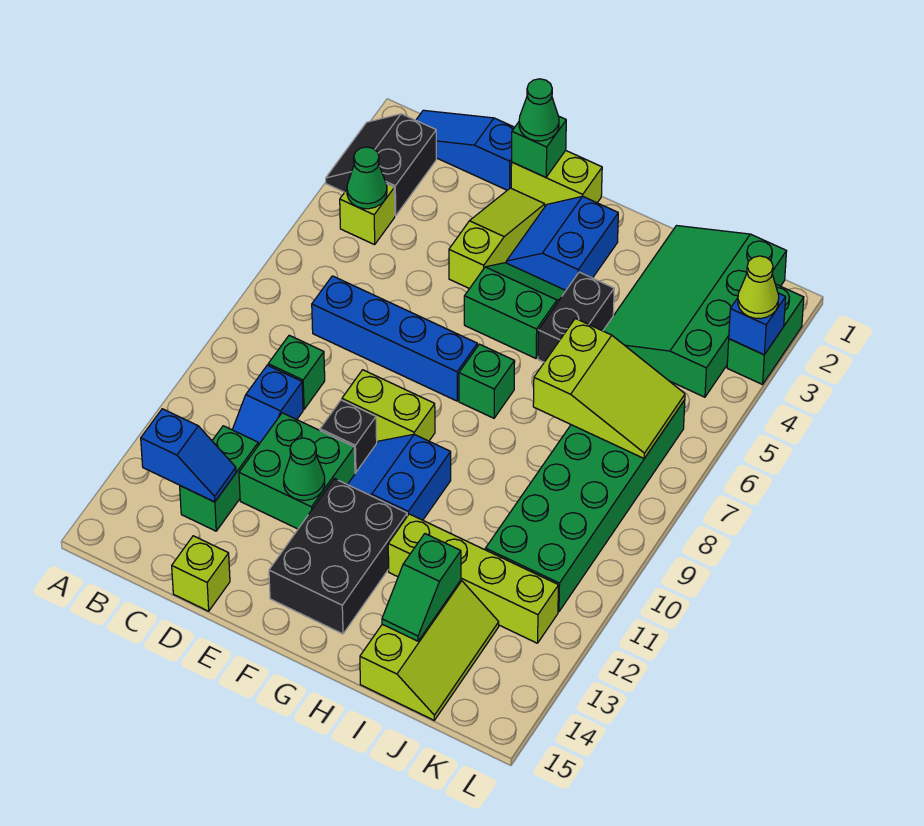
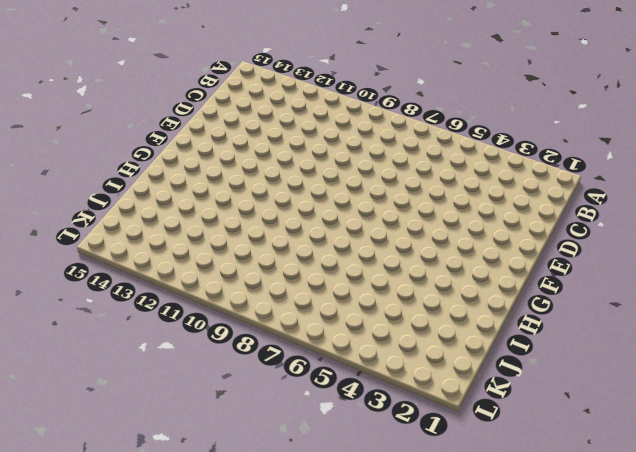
none -> black 2x2 slope [326,114,436,216]
none -> blue 1x3 slope [416,110,515,190]
none -> lime 1x1 brick [340,184,395,245]
none -> blue 1x4 brick [312,276,477,401]

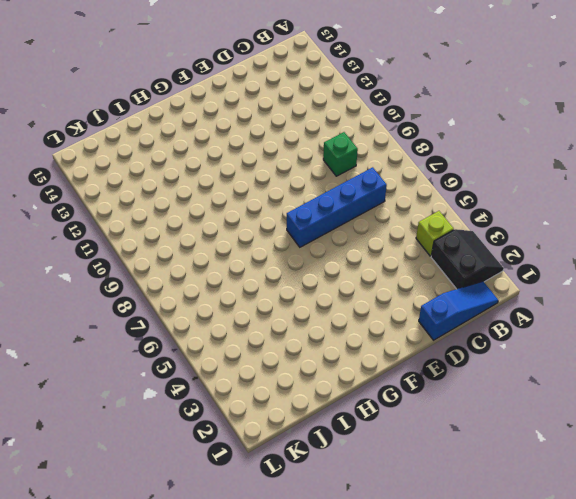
none -> blue 1x2 slope [232,365,303,445]
none -> green 1x2 brick [180,426,258,531]
none -> green 2x2 brick [239,413,355,529]
none -> lime 1x1 brick [172,536,230,611]

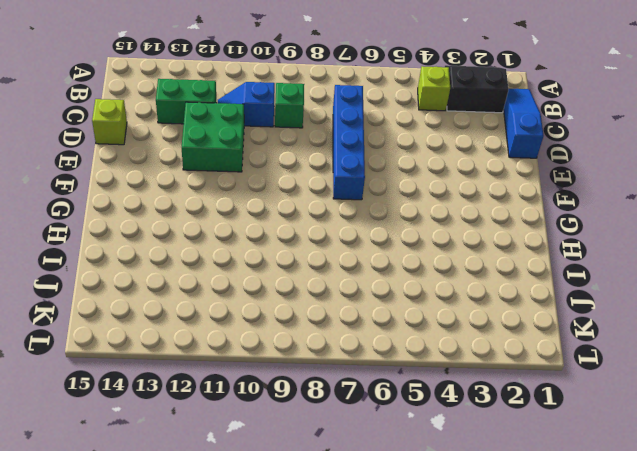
none -> lime 1x2 brick [511,151,602,206]
none -> lime 1x3 slope [449,188,545,289]
none -> lime 1x2 brick [342,370,435,442]
none -> black 1x1 brick [320,400,377,473]

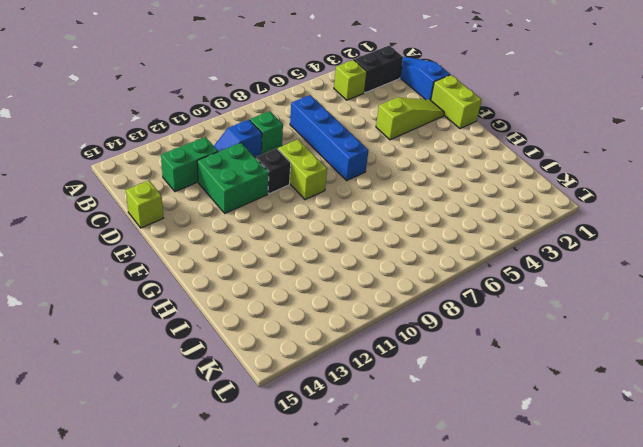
none -> blue 2x2 slope [506,196,618,290]
none -> green 2x2 slope [464,263,566,358]
none -> blue 2x2 slope [348,434,451,520]
none -> black 2x3 brick [269,479,407,634]

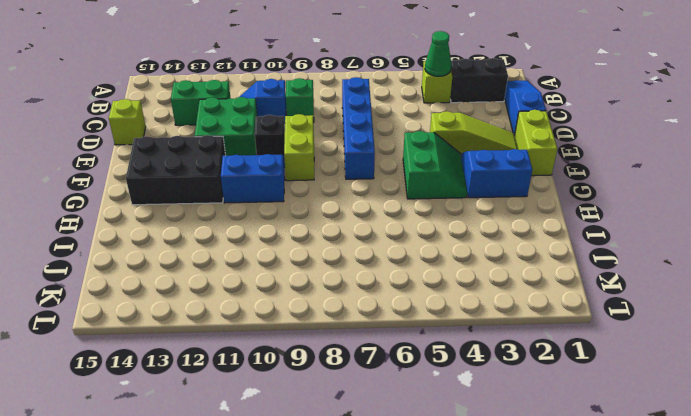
none -> green 1x1 brick [459,344,515,418]
none -> black 1x2 brick [538,272,614,362]
none -> lime 1x4 brick [388,514,559,643]
none -> green 3x4 slope [603,226,787,397]

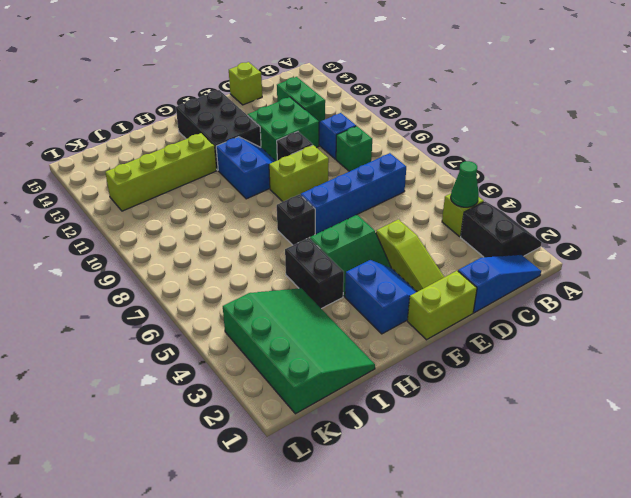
black 1x1 brick [277,194,315,245] -> green 1x1 brick [459,344,515,418]
none -> lime 2x3 slope [360,580,499,720]
none -> green 2x6 brick [485,400,685,612]
none -> green 1x2 brick [727,284,804,385]
none -> blue 1x2 slope [141,409,236,502]

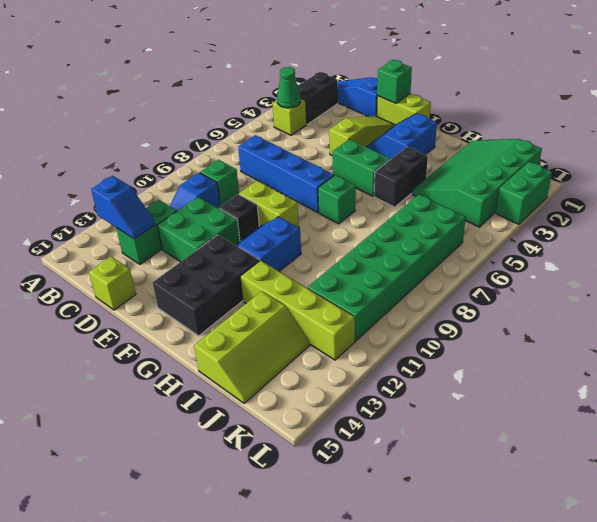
none -> green 1x1 cone [284,438,325,500]
none -> lime 2x3 slope [533,318,685,458]
none -> green 1x2 slope [382,534,461,641]
none -> blue 1x1 brick [729,293,786,355]

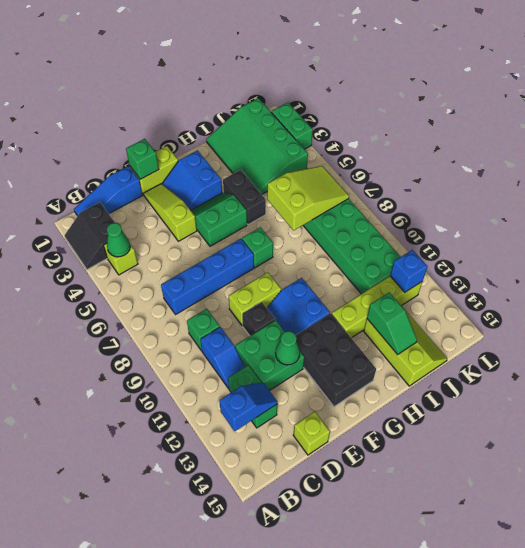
blue 1x1 brick [390,250,428,292] -> blue 1x1 brick moved to [729,293,786,355]
none -> green 1x1 cone [519,79,559,141]
none -> lime 1x1 cone [738,256,779,319]

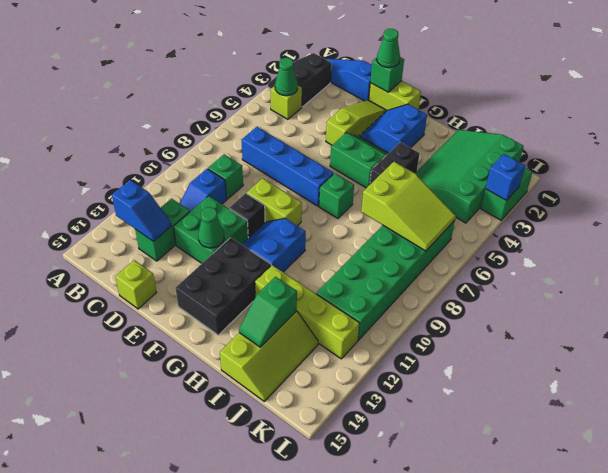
none -> lime 1x1 cone [738,256,779,319]

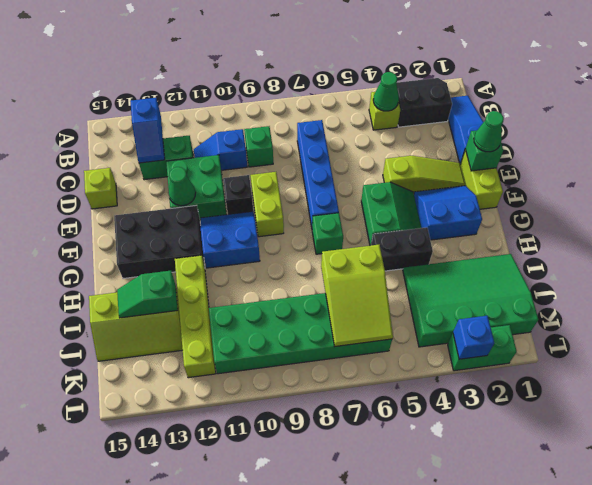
none -> lime 1x1 cone [738,256,779,319]

